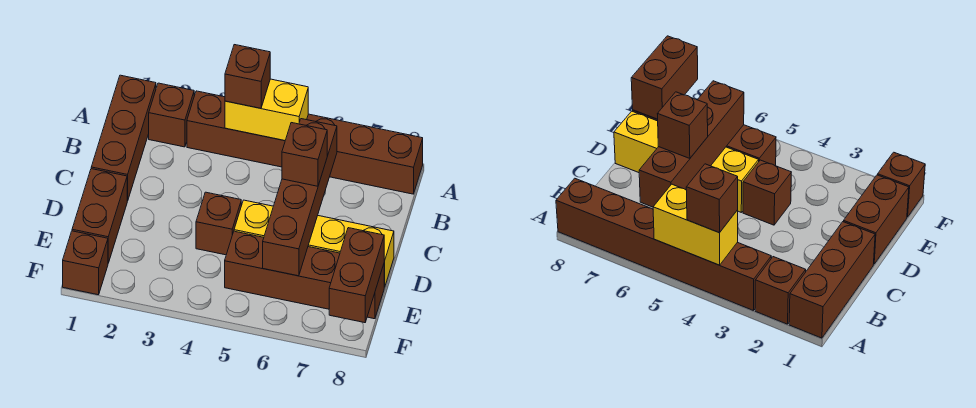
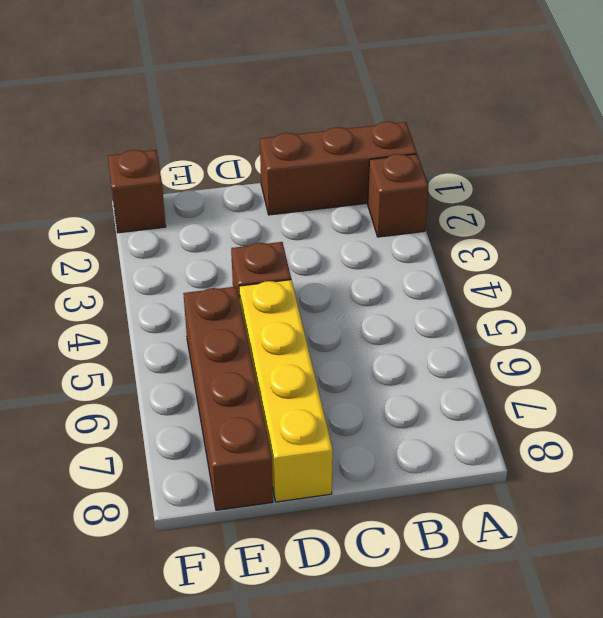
none -> brown 1x6 brick [187,91,423,194]
none -> brown 1x2 brick [72,169,127,263]
none -> yellow 1x2 brick [225,79,308,141]

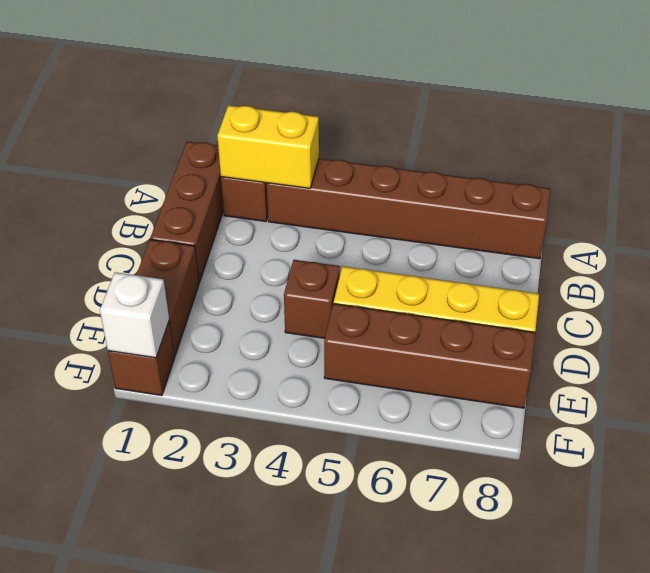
yellow 1x2 brick [217,105,319,188] -> yellow 1x2 brick moved to [225,79,308,141]
white 1x1 brick [100,272,169,358] -> none
none -> brown 1x4 brick [263,119,337,276]
none -> brown 1x2 brick [329,228,384,323]
none -> brown 1x1 brick [225,45,270,108]

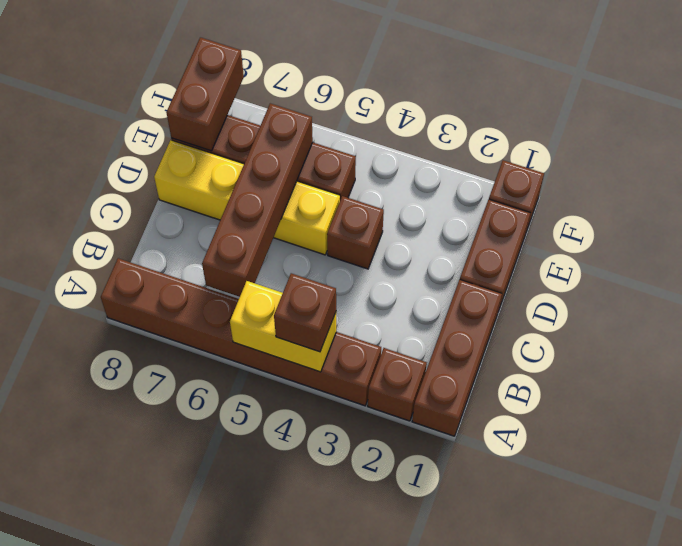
none -> brown 1x1 brick [282,123,327,186]

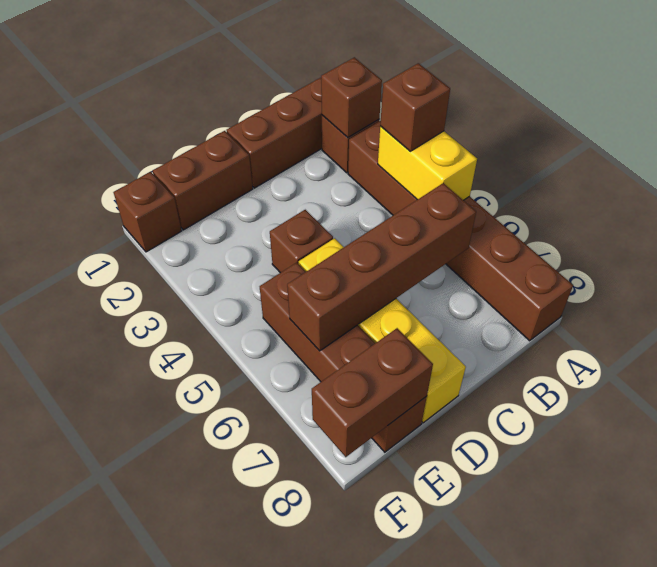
brown 1x1 brick [321,57,382,137] -> brown 1x1 brick moved to [282,123,327,186]

